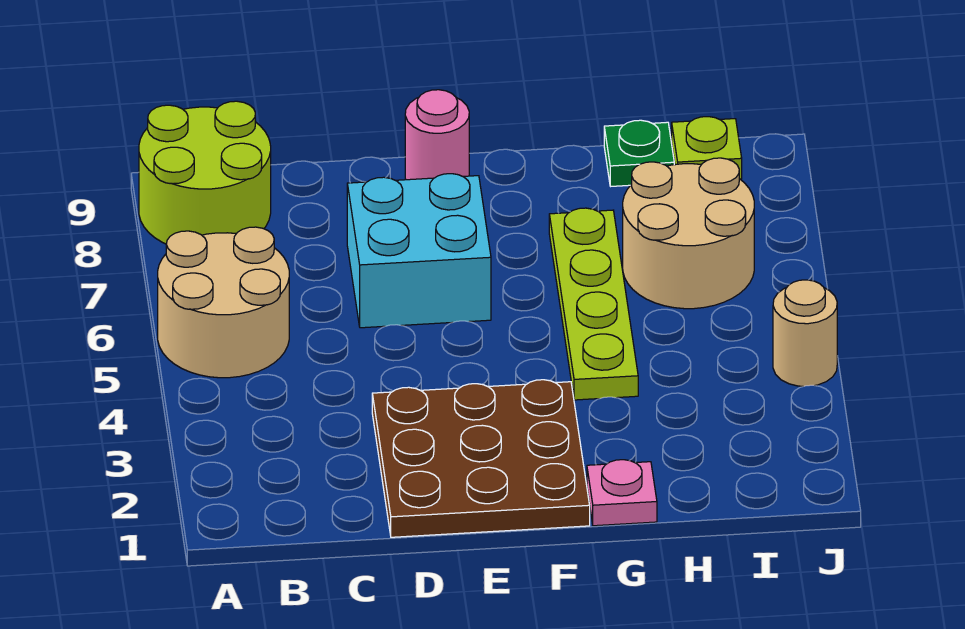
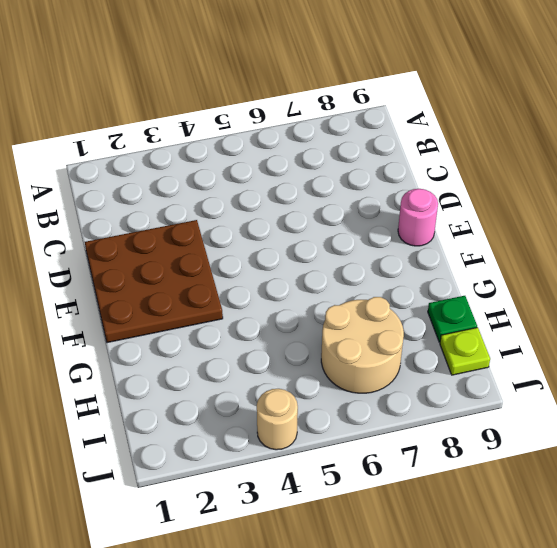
none -> tan 2x2 round brick [158,227,289,378]
none -> lime 2x2 round brick [139,101,271,244]

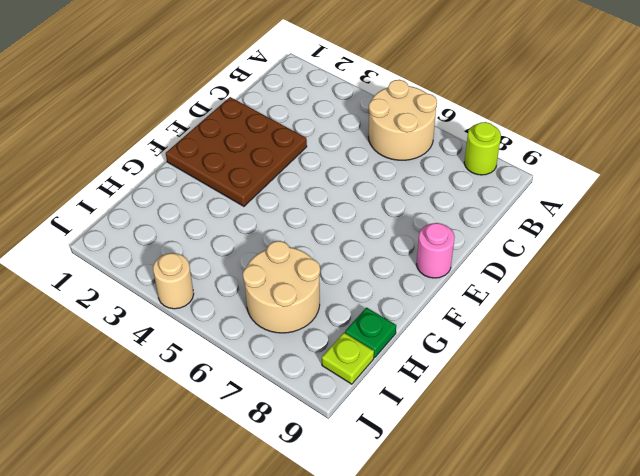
lime 1x1 round brick [464,122,501,175] -> lime 2x2 round brick [139,101,271,244]
none -> cyan 2x2 brick [347,174,491,328]
none -> pink 1x1 plate [587,460,657,526]

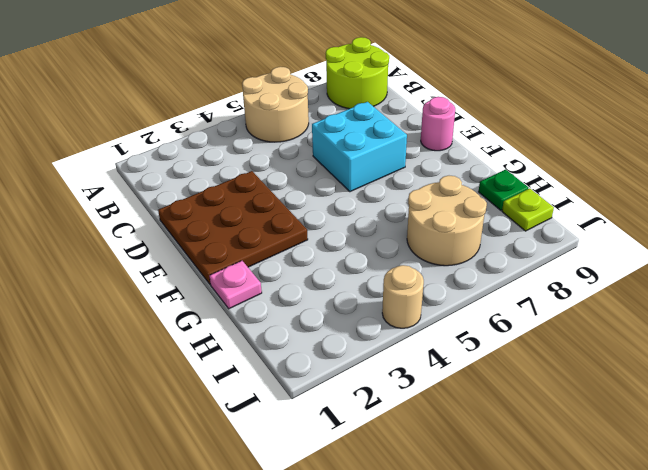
none -> lime 1x4 plate [549,208,638,400]

